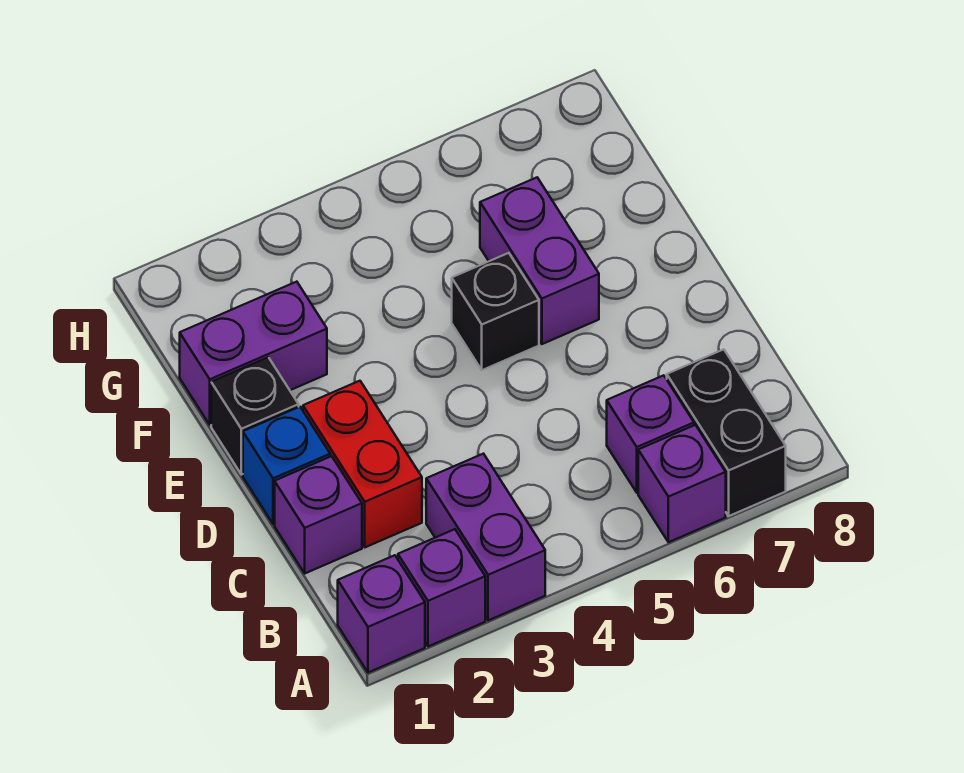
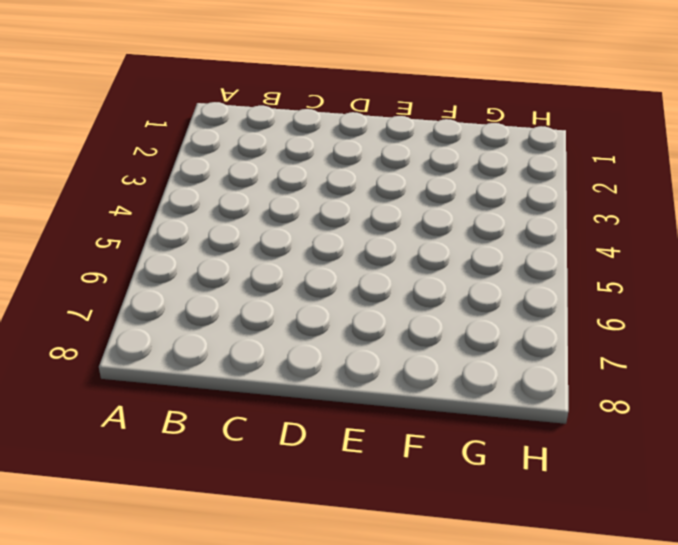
none -> purple 1x1 brick [338,555,425,673]
none -> purple 1x1 brick [398,529,485,647]
none -> purple 1x2 brick [426,454,545,621]

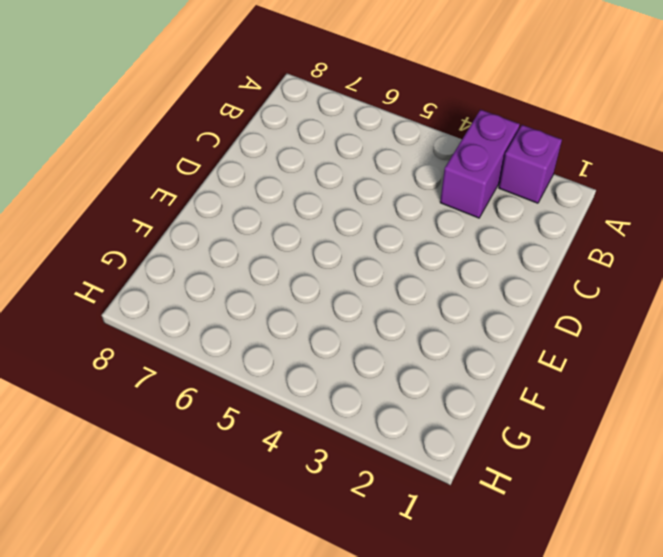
none -> purple 1x1 brick [338,555,425,673]
none -> purple 1x1 brick [638,425,726,542]
none -> black 1x2 brick [667,349,786,516]

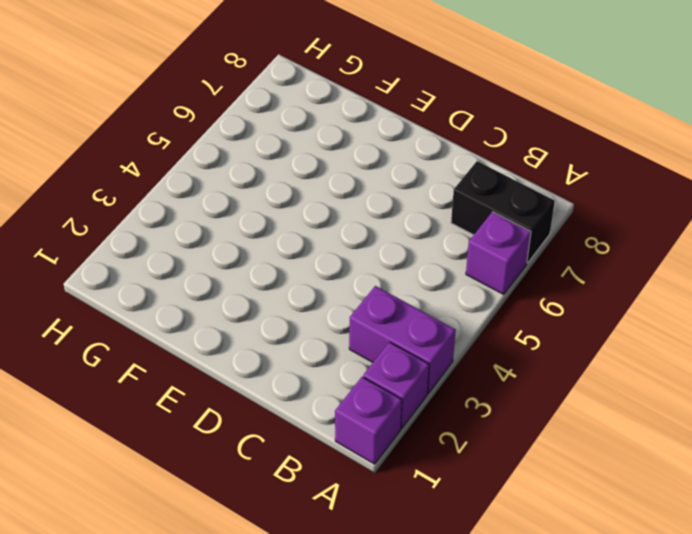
none -> purple 1x1 brick [607,375,694,493]
none -> purple 1x1 brick [275,456,362,573]
none -> red 1x2 brick [303,381,422,547]

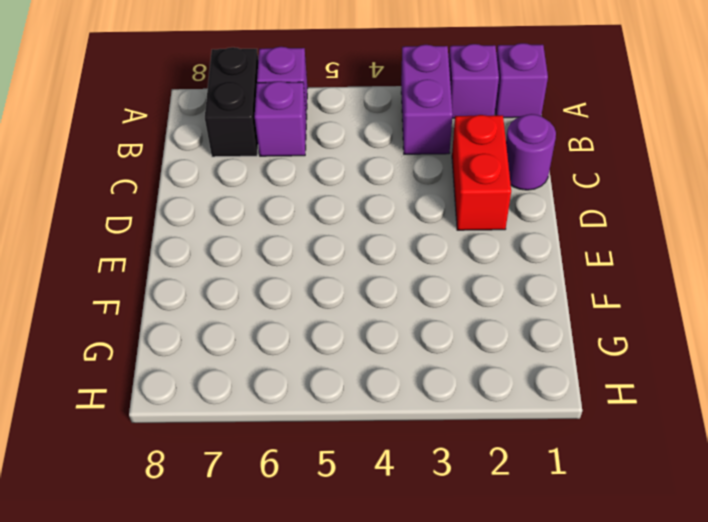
purple 1x1 round brick [506,114,556,190] -> purple 1x1 brick [275,456,362,573]
none -> blue 1x1 brick [243,407,330,524]
none -> black 1x1 brick [211,357,299,475]
none -> black 1x1 brick [452,253,539,370]

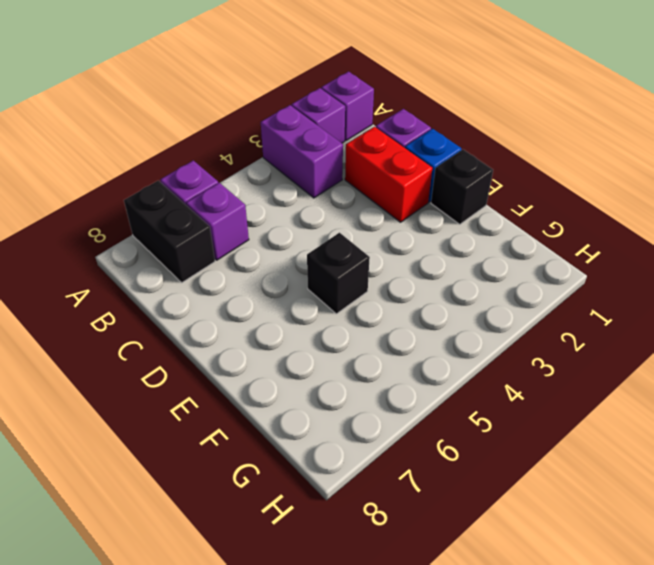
none -> purple 1x2 brick [480,178,599,344]
none -> purple 1x2 brick [180,282,327,425]

